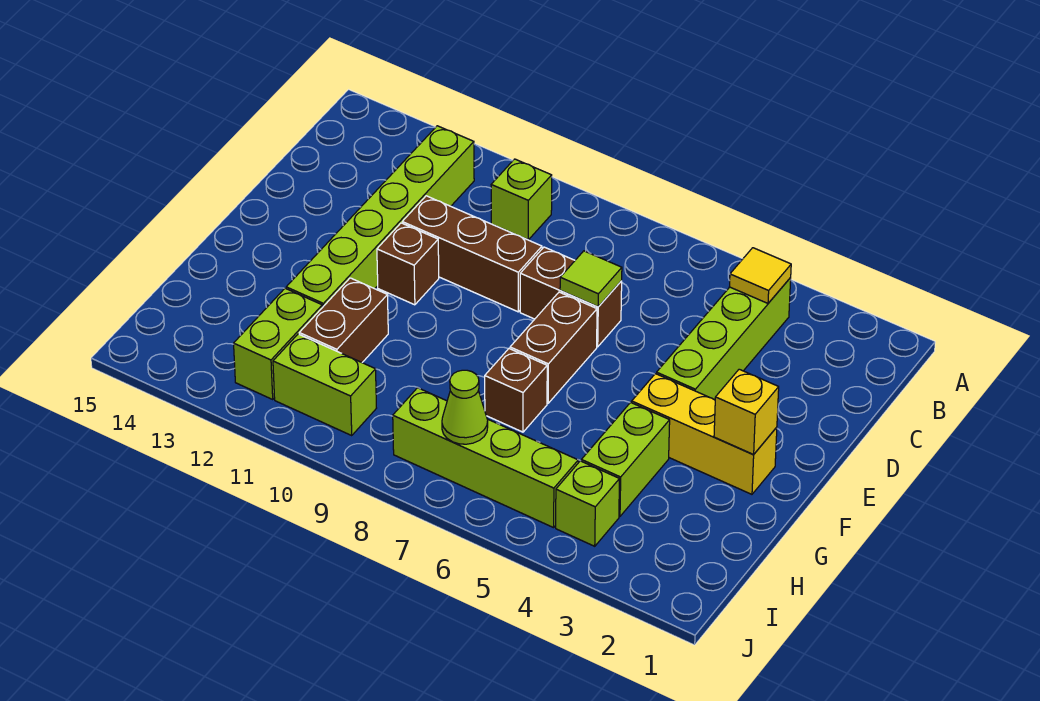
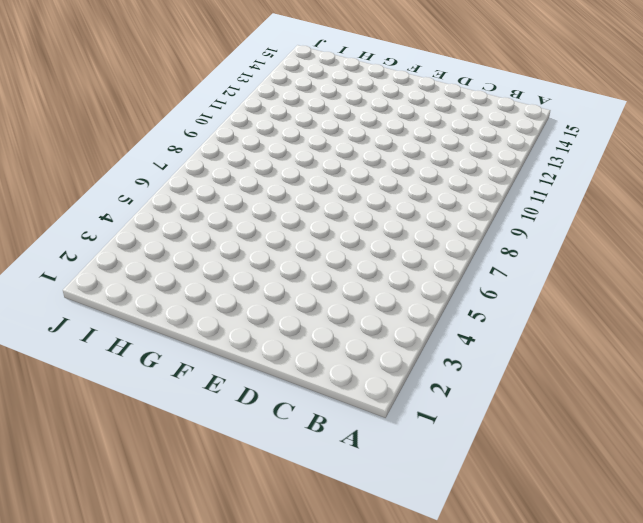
none -> lime 1x4 brick [656,278,791,400]
none -> lime 1x1 brick [491,159,552,240]
none -> lime 1x6 brick [286,126,474,308]

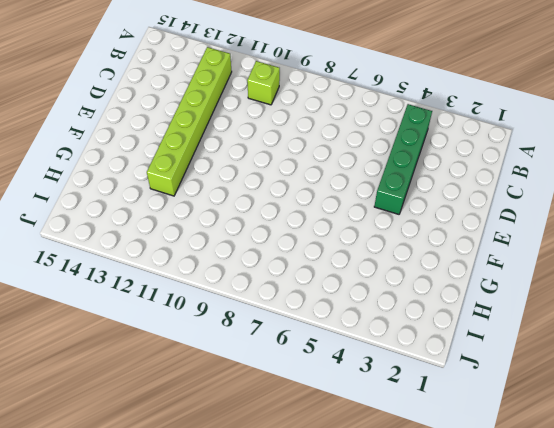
green 1x4 brick [374,104,432,214] -> lime 1x4 brick [656,278,791,400]
none -> brown 1x2 brick [520,247,622,347]
none -> brown 1x3 brick [402,196,542,312]
none -> brown 1x2 brick [510,292,597,403]

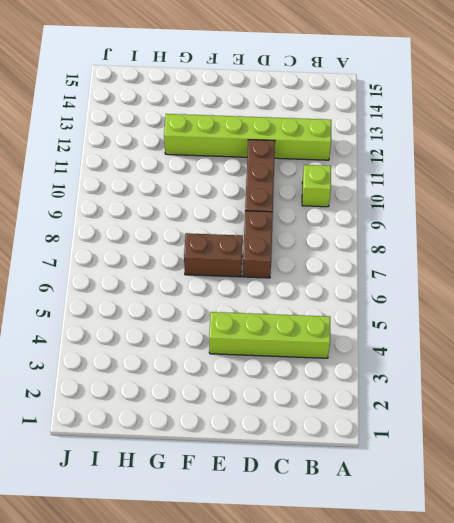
none -> brown 1x1 brick [377,223,439,305]
none -> yellow 1x3 brick [632,374,777,494]
none -> lime 1x2 brick [581,402,670,516]

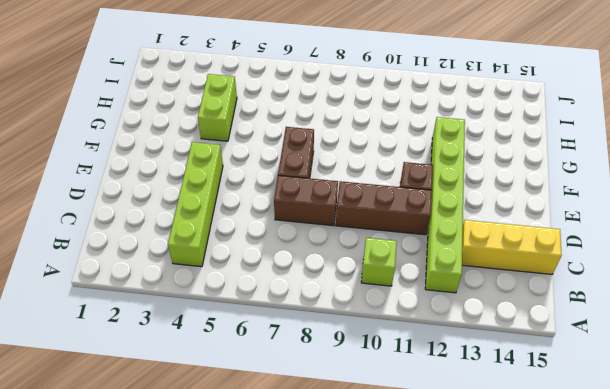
yellow 1x3 brick [462,220,562,274] -> yellow 1x3 brick moved to [632,374,777,494]
none -> brown 1x1 brick [485,349,547,432]
none -> brown 1x2 brick [299,278,388,362]
none -> lime 1x2 brick [234,288,322,399]

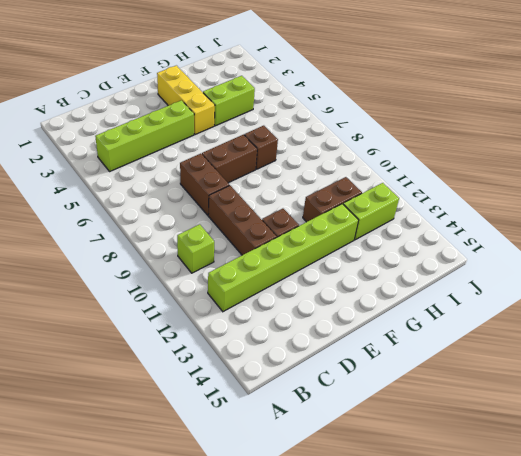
none -> lime 1x1 brick [556,461,620,546]
none -> lime 1x4 brick [393,388,578,528]
none -> lime 1x2 brick [273,334,376,435]

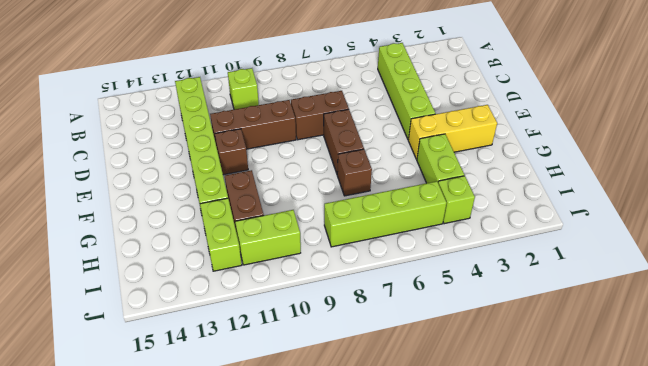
none -> yellow 1x1 tile [730,248,791,303]
none -> lime 1x1 tile [560,251,622,307]
none -> yellow 1x1 brick [714,369,779,454]

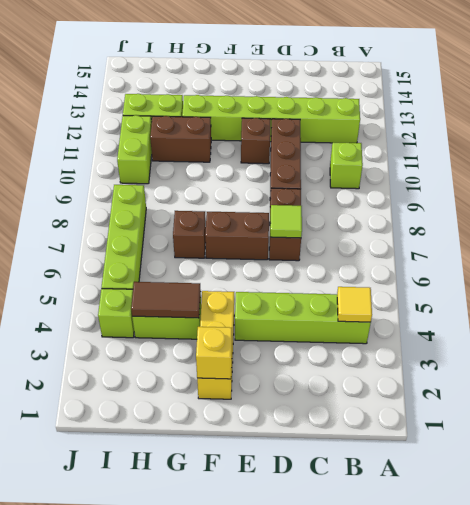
brown 1x2 tile [131,282,201,318] -> none
none -> lime 1x1 cone [442,370,488,444]

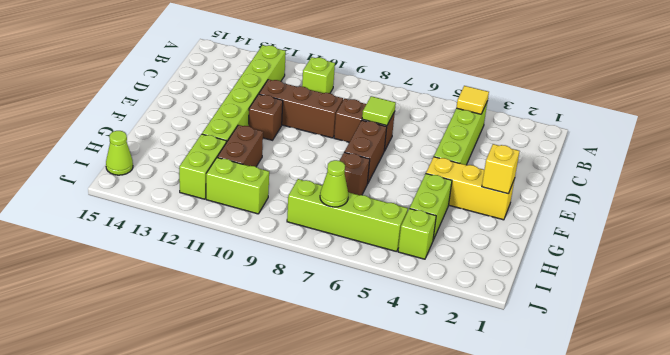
lime 1x1 cone [106,131,133,175] -> none

